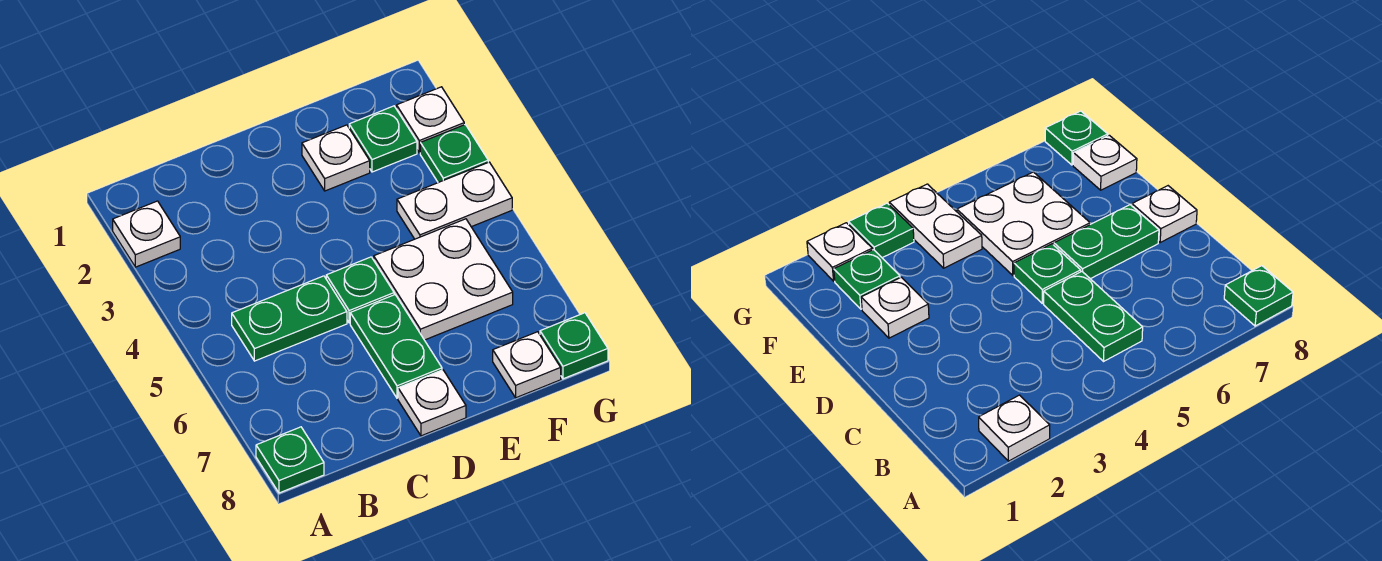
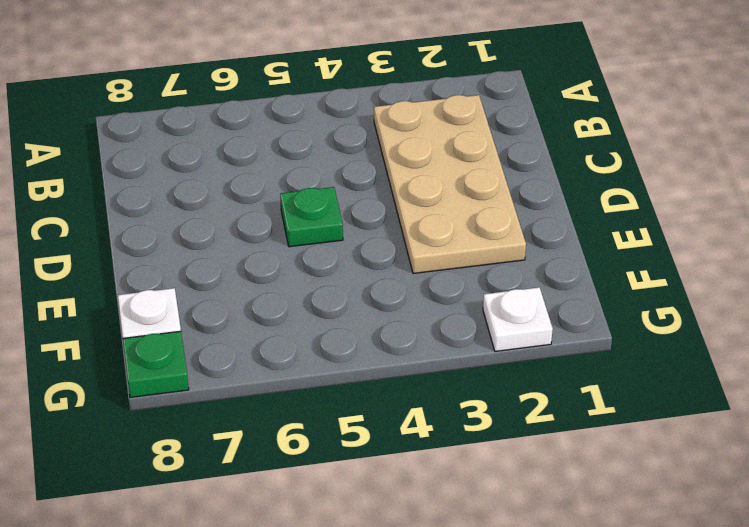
tan 2x4 plate [374,95,526,274] -> white 1x1 plate [302,125,370,191]
none -> white 1x1 plate [113,201,180,267]
none -> green 1x1 plate [256,427,324,493]
none -> green 1x2 plate [232,276,347,361]

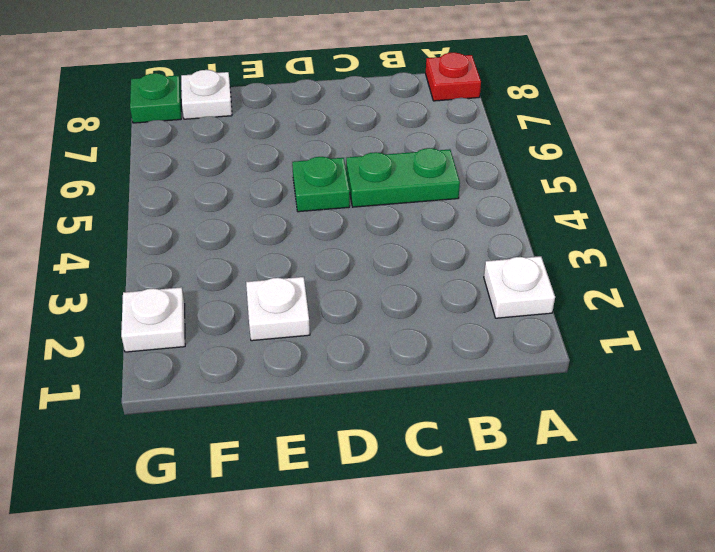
red 1x1 plate [426,52,481,101] -> green 1x1 plate [256,427,324,493]
none -> green 1x2 plate [350,295,442,398]
none -> white 1x1 plate [398,370,466,436]
none -> white 2x2 plate [374,219,513,340]

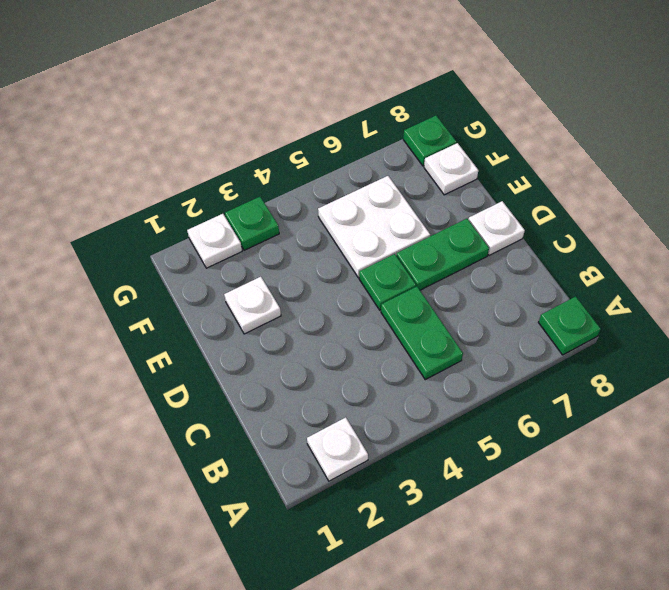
none -> green 1x1 plate [349,106,417,172]
none -> white 1x2 plate [397,162,512,239]

